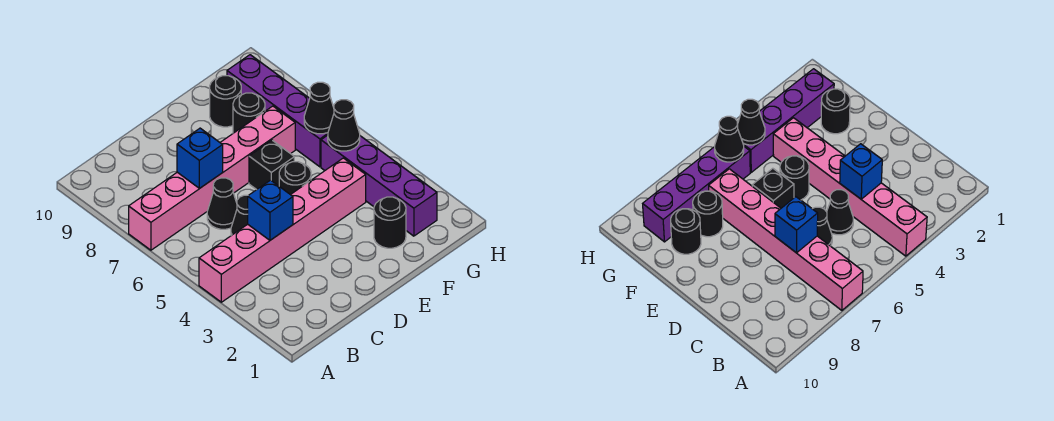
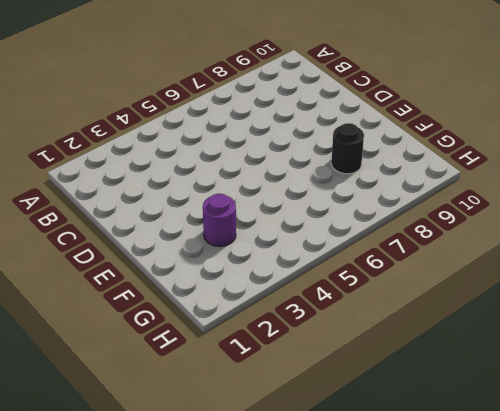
purple 1x1 round brick [203,194,236,247] -> none
none -> pink 1x6 brick [199,158,366,302]
none -> pink 1x6 brick [129,106,295,250]
none -> black 1x1 cone [231,195,248,235]

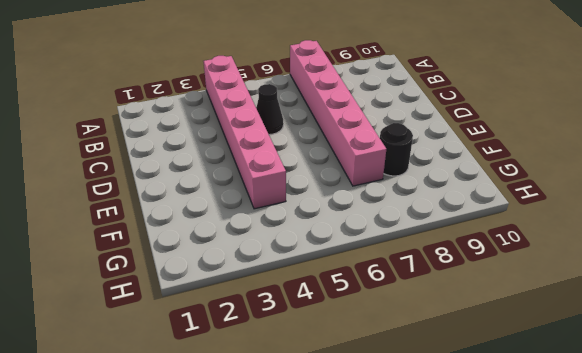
none -> black 1x1 cone [207,178,237,229]
none -> black 1x1 round brick [279,162,311,195]
none -> black 1x1 brick [249,140,294,190]

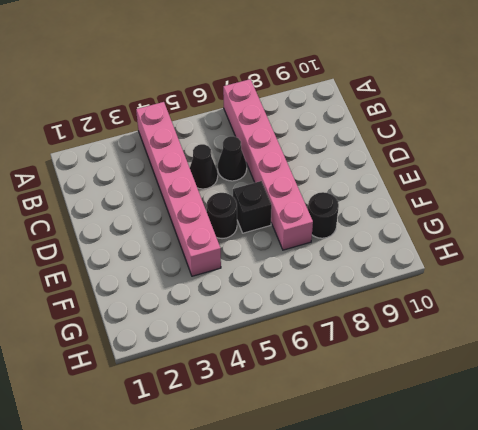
none -> black 1x1 round brick [374,197,406,248]
none -> black 1x1 round brick [210,76,241,127]
none -> purple 1x4 brick [321,135,437,236]

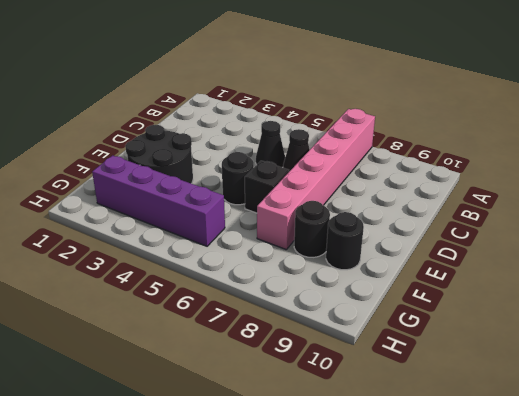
black 2x2 round brick [125,125,193,184] -> black 1x1 round brick [374,197,406,248]
none -> pink 1x6 brick [199,158,366,302]
none -> purple 1x4 brick [227,55,328,167]
none -> blue 1x1 brick [248,180,293,240]

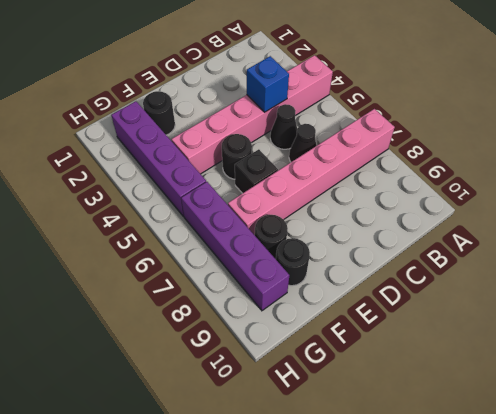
none -> blue 1x1 brick [177,128,223,189]
none -> black 1x1 cone [328,100,360,151]
none -> black 1x1 cone [304,82,334,134]

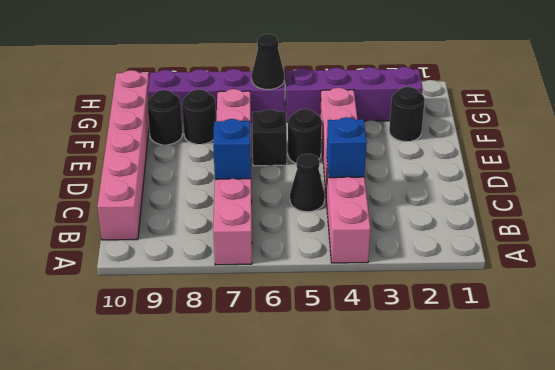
pink 1x6 brick [97,70,149,240] -> none
none -> black 1x1 cone [207,178,237,229]
none -> black 1x1 cone [328,100,360,151]

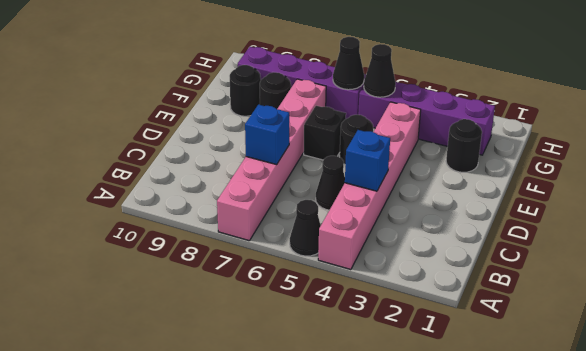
black 1x1 cone [290,200,321,256] -> black 1x1 cone moved to [207,178,237,229]

